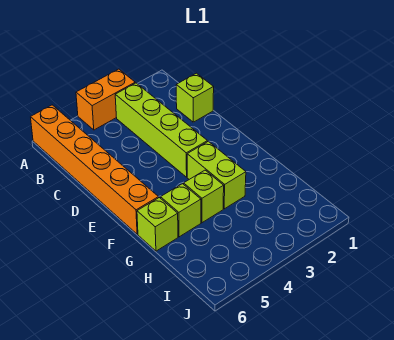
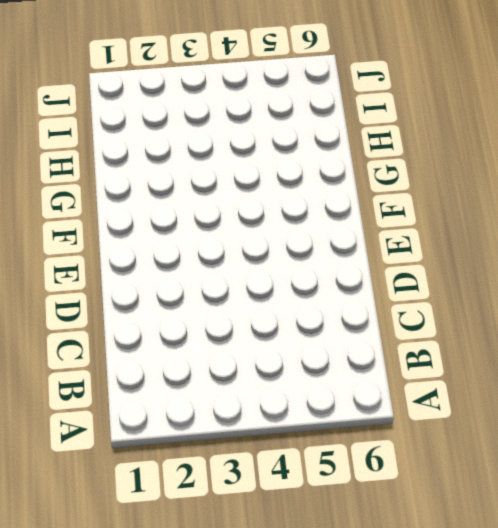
none -> orange 1x2 brick [76,69,135,130]
none -> orange 1x6 brick [31,105,159,234]

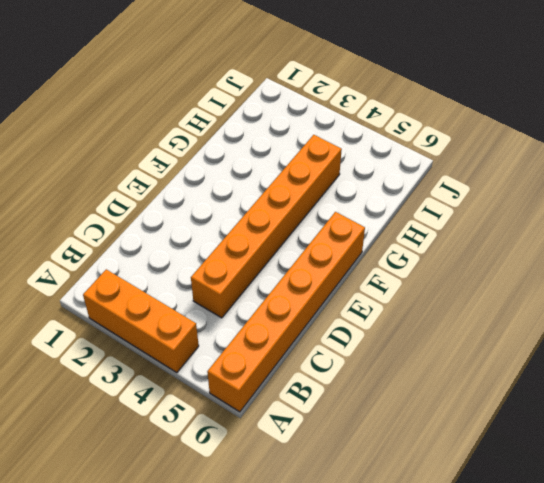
orange 1x3 brick [83,269,199,373] -> orange 1x2 brick [76,69,135,130]
orange 1x6 brick [191,135,342,318] -> lime 1x1 brick [184,170,224,223]
none -> lime 1x4 brick [115,83,207,177]
none -> lime 1x1 brick [176,73,214,122]

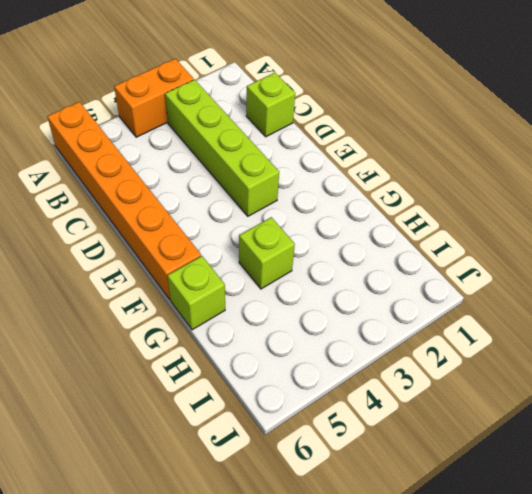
none -> lime 1x2 brick [187,141,246,209]
none -> lime 1x1 brick [161,184,201,237]

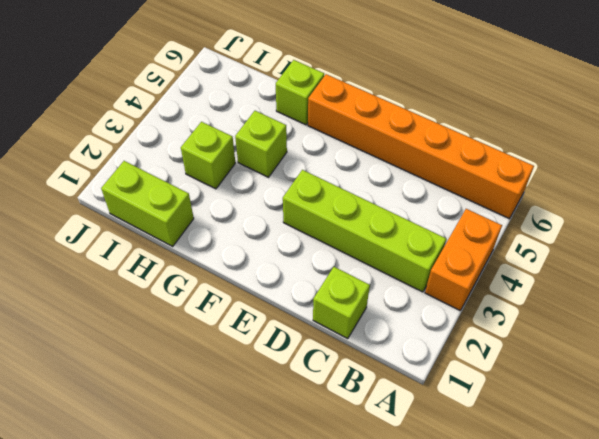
lime 1x2 brick [101,161,194,246] -> lime 1x2 brick moved to [187,141,246,209]
lime 1x1 brick [181,122,235,189] -> lime 1x1 brick moved to [161,184,201,237]

